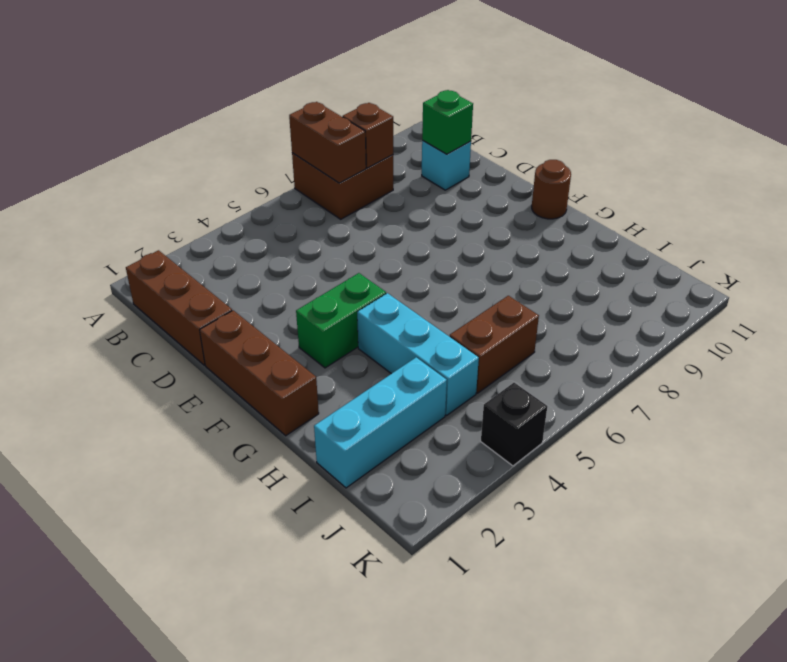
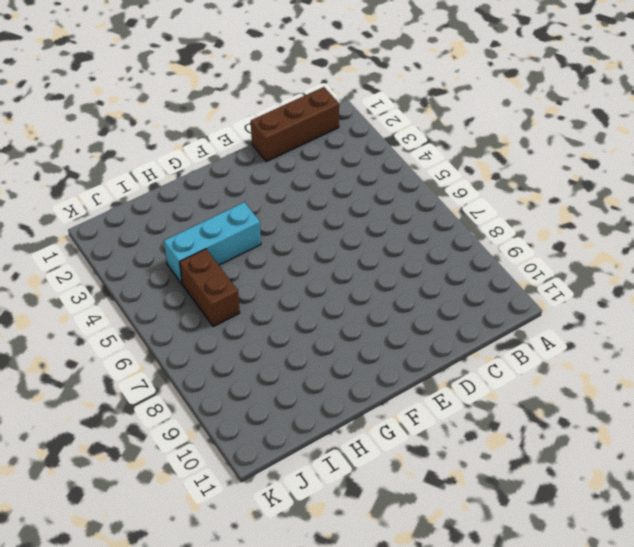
none -> brown 2x2 brick [292,153,393,219]
none -> cyan 1x1 brick [422,141,471,190]
none -> brown 1x3 brick [200,310,319,436]

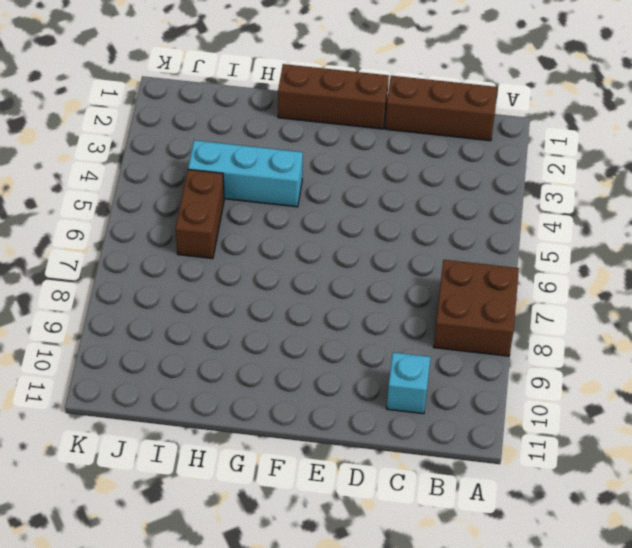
none -> green 1x2 brick [296,273,386,368]
none -> brown 1x1 round brick [532,160,571,219]
none -> cyan 1x3 brick [314,357,447,488]

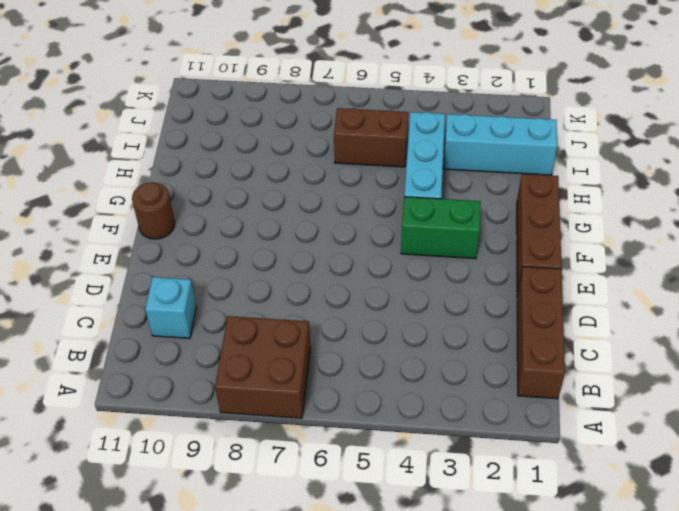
none -> black 1x1 brick [481,383,547,466]
none -> brown 1x2 brick [289,102,366,183]
none -> brown 1x1 brick [343,103,393,168]

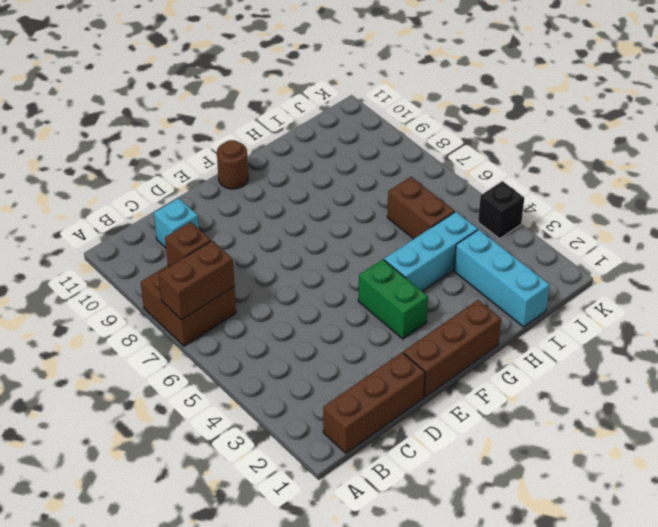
none -> green 1x1 brick [422,90,473,154]

